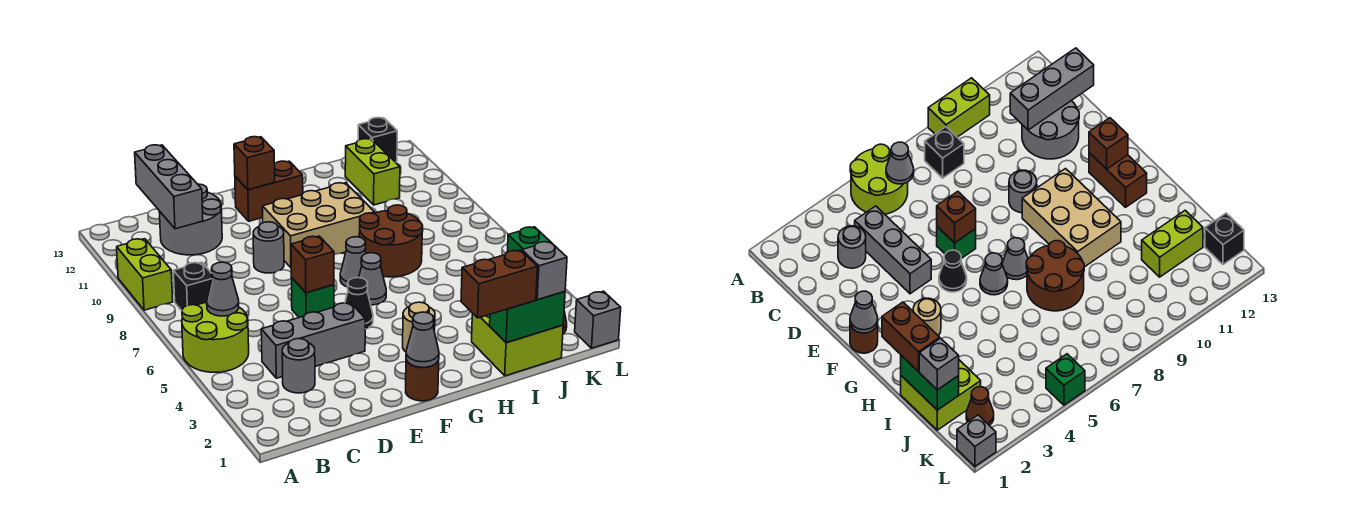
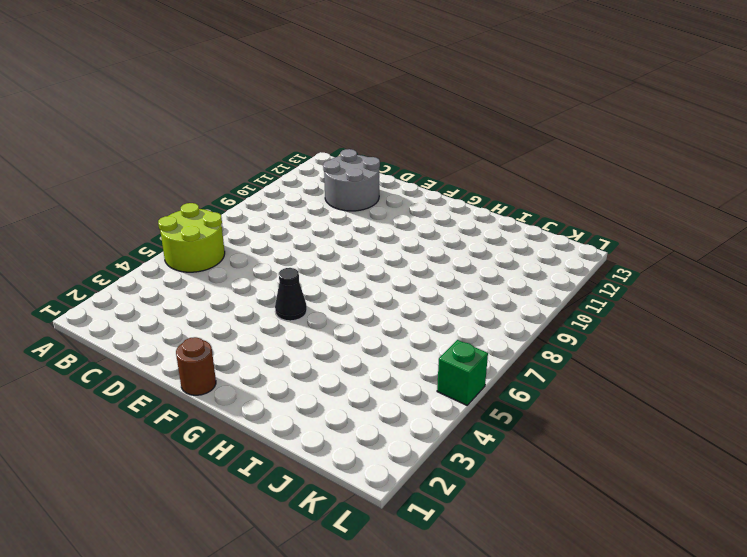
none -> lime 1x2 brick [117,239,173,310]
none -> black 1x1 brick [173,262,212,311]
none -> grey 1x1 round brick [282,339,315,393]
none -> grey 1x3 brick [261,303,365,378]

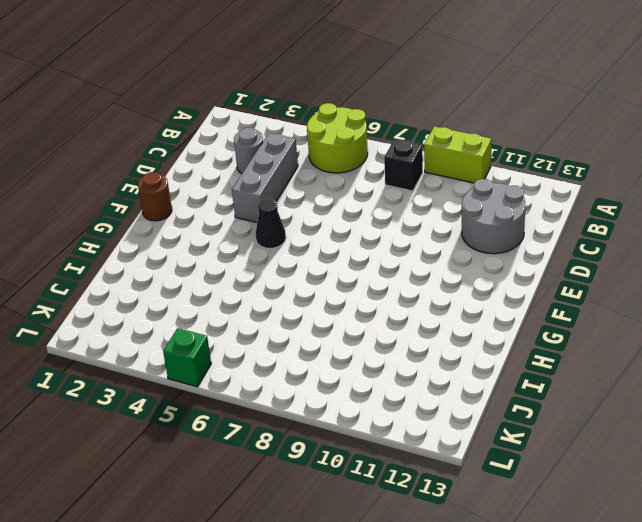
none -> green 1x1 brick [292,278,334,317]
none -> grey 1x1 round brick [253,222,284,273]
none -> tan 2x3 brick [263,183,375,267]
none -> brown 1x2 brick [235,161,303,221]

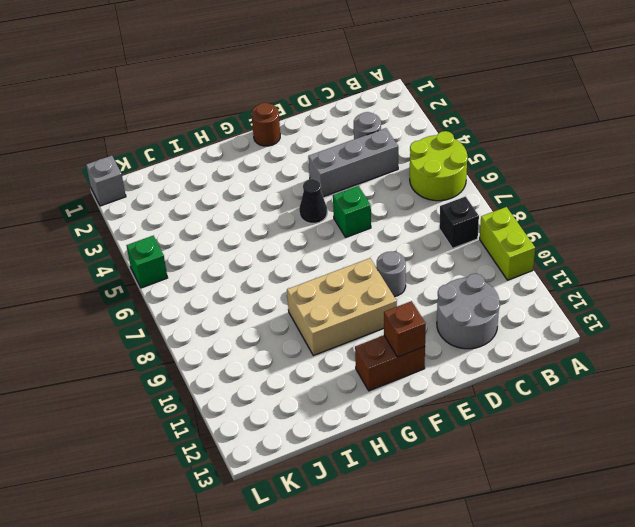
none -> tan 1x1 round brick [403,302,435,352]
none -> grey 1x1 cone [359,253,386,305]
none -> grey 1x1 cone [340,237,366,287]
none -> brown 2x2 round brick [359,205,423,277]

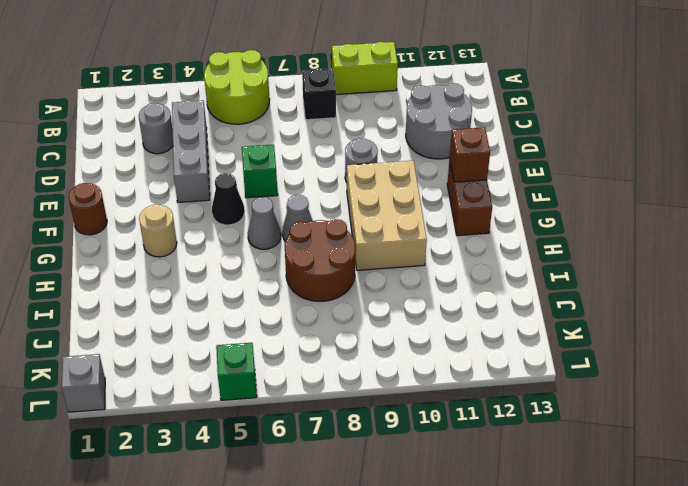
none -> lime 2x2 brick [472,313,563,376]
none -> lime 1x2 brick [345,139,400,205]
none -> brown 1x1 cone [966,387,994,425]
none -> black 1x1 brick [358,118,397,162]

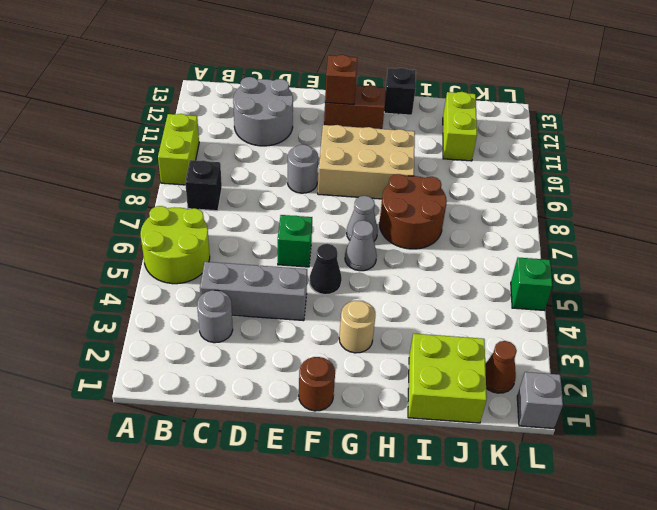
black 1x1 brick [384,68,416,115] -> black 1x1 brick moved to [358,118,397,162]
none -> grey 1x1 cone [207,262,239,316]
none -> grey 1x3 brick [135,145,203,229]
none -> brown 1x1 brick [291,236,334,293]
none -> grey 1x1 cone [406,312,439,367]

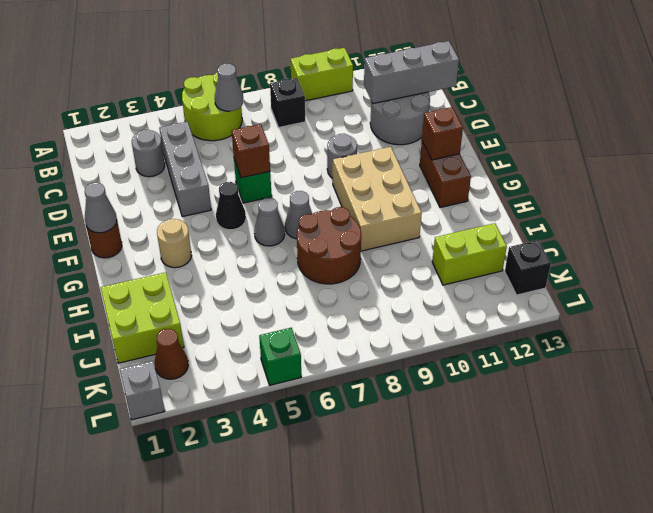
none -> green 1x2 brick [490,292,565,343]
none -> brown 1x2 brick [461,250,537,318]
none -> grey 1x1 brick [522,241,567,300]

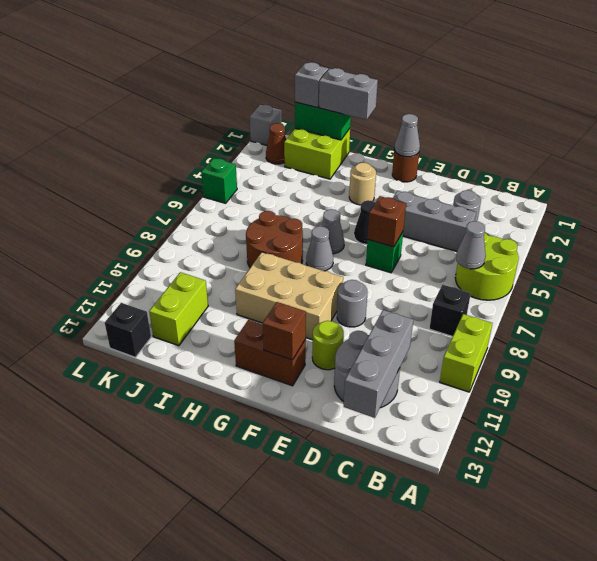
lime 1x1 round brick [312,321,344,370] -> none
grey 1x2 brick [319,68,378,120] -> brown 1x2 brick [461,250,537,318]

